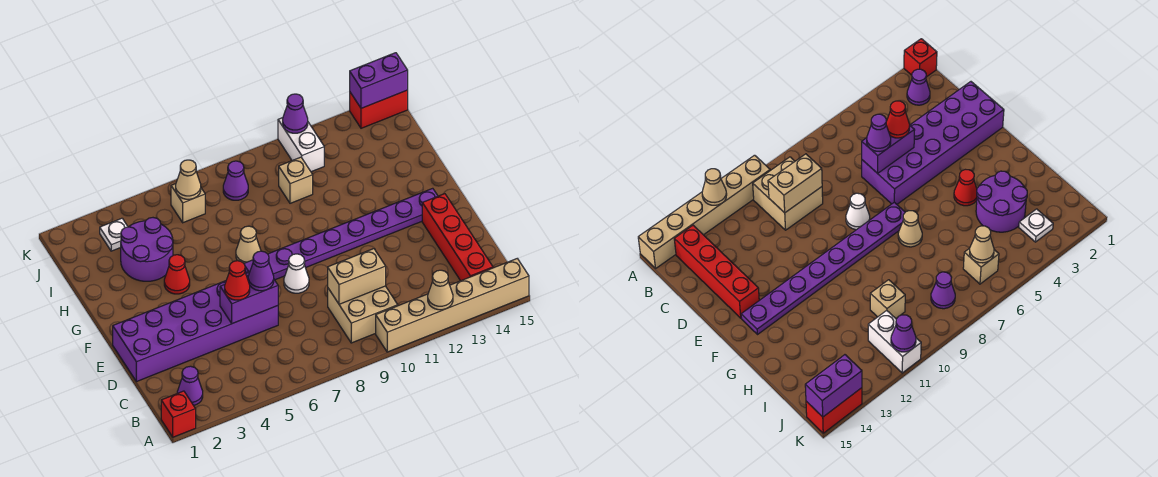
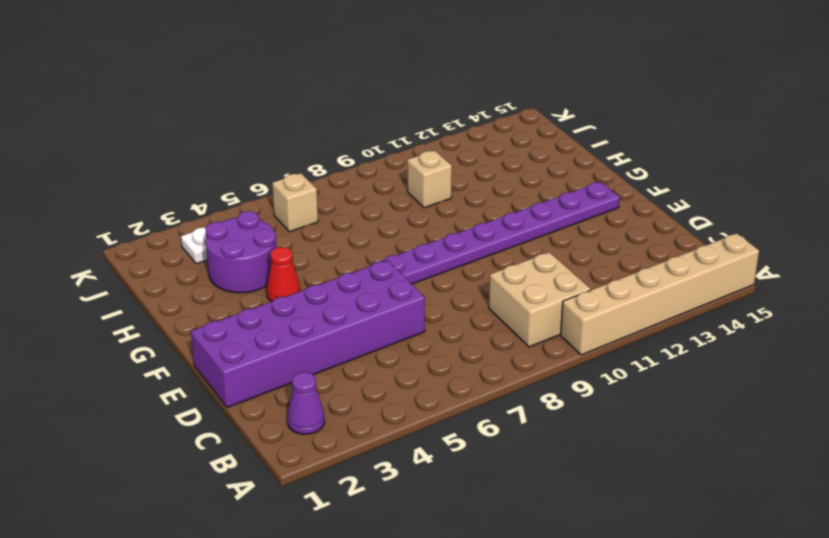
none -> red 1x1 brick [161,391,196,437]
none -> red 1x4 brick [422,194,493,281]
none -> white 1x1 cone [284,254,309,293]

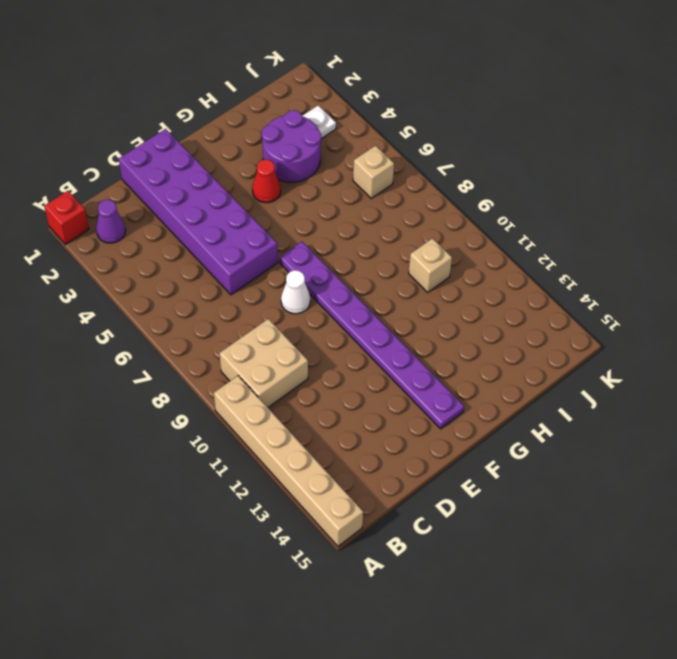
none -> red 1x4 brick [422,194,493,281]
none -> tan 1x1 cone [236,226,261,263]
none -> purple 1x1 cone [223,161,248,200]

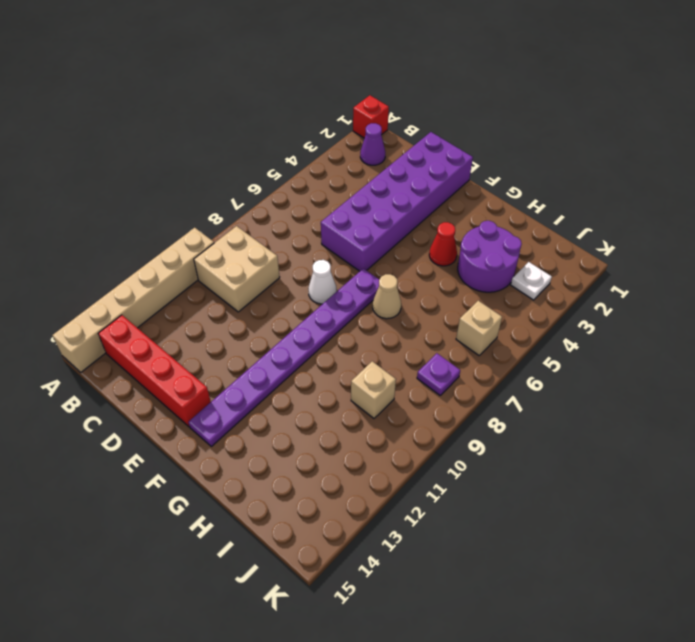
purple 1x1 plate [417,353,460,395] -> purple 1x1 cone [223,161,248,200]
none -> white 1x2 brick [278,118,324,172]
none -> red 1x2 brick [350,90,408,128]
none -> tan 1x1 cone [428,270,453,310]

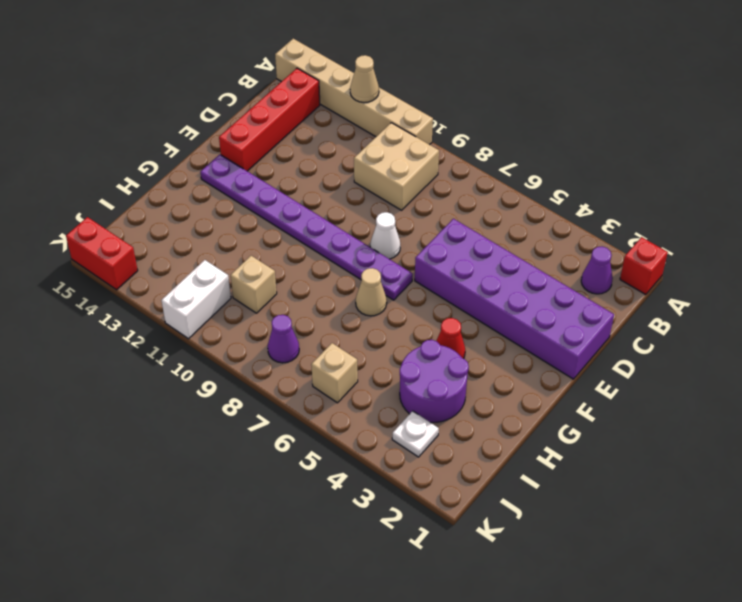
none -> tan 1x2 brick [328,249,386,304]
none -> purple 1x2 brick [220,275,278,324]
none -> tan 1x1 cone [176,160,201,199]

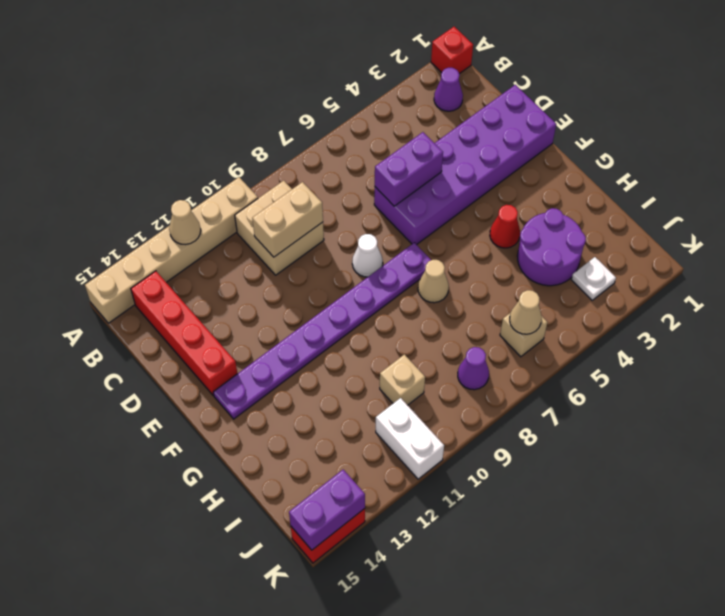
none -> purple 1x1 cone [283,94,308,133]
none -> red 1x1 cone [225,261,250,300]
none -> purple 1x1 cone [248,251,274,291]

